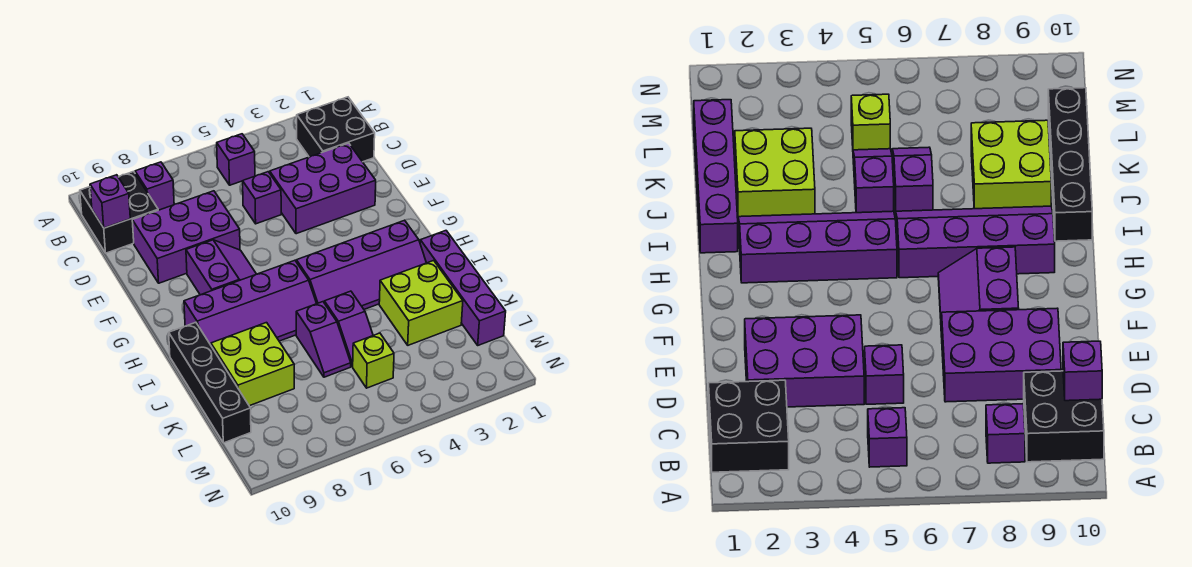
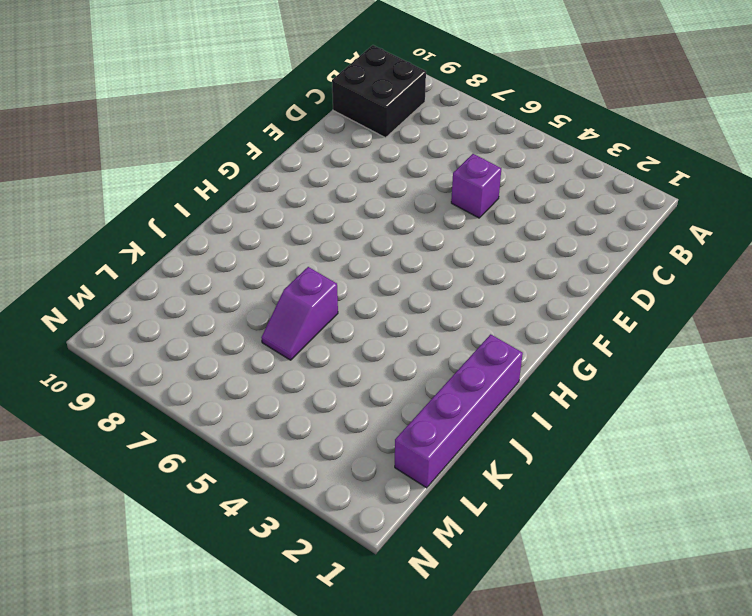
none -> black 2x2 brick [297,97,375,162]
none -> purple 1x1 brick [217,134,255,185]
none -> purple 1x1 brick [135,162,174,210]

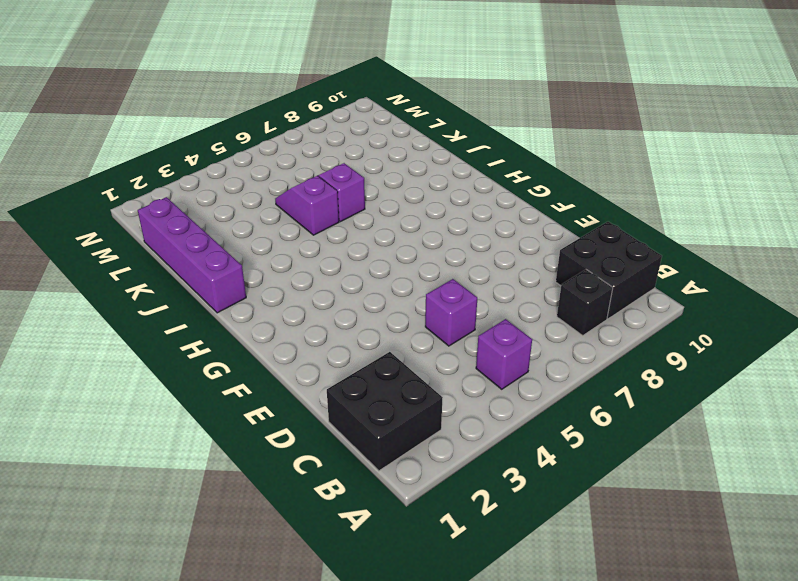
black 1x1 brick [557,269,613,336] -> purple 1x1 brick [135,162,174,210]
none -> purple 2x3 brick [270,143,376,234]
none -> purple 2x3 brick [132,191,240,283]
none -> purple 2x2 slope [186,240,256,295]

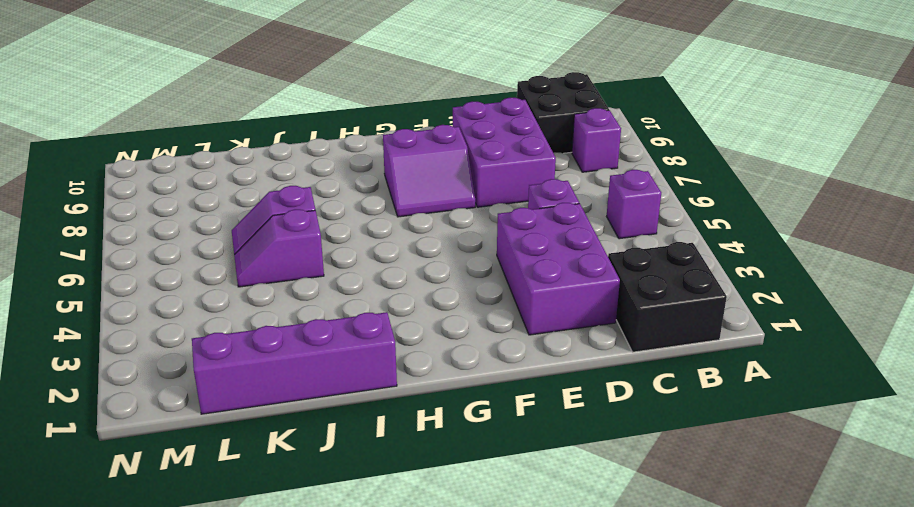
none -> purple 2x4 slope [296,220,426,309]
none -> purple 2x4 slope [184,260,317,345]
none -> black 1x4 brick [169,322,251,443]

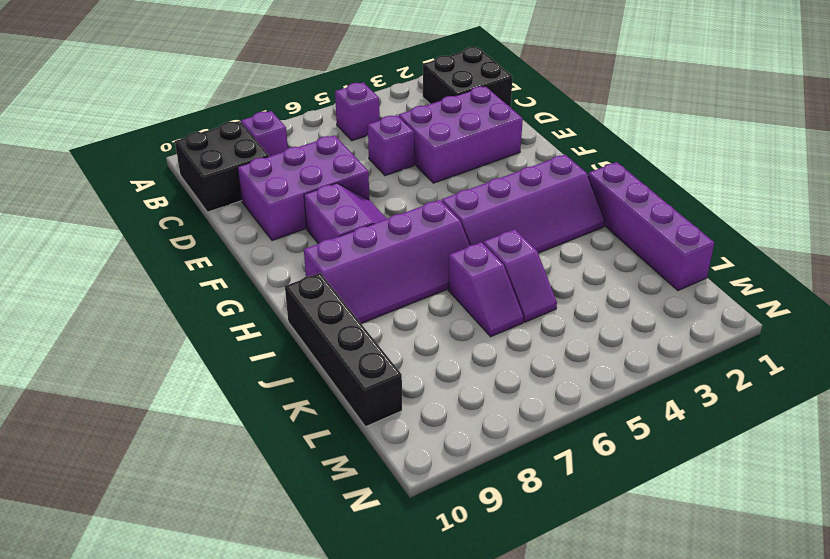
none -> lime 2x2 brick [379,260,463,345]
none -> lime 2x2 brick [211,323,294,406]
none -> lime 1x1 brick [353,333,394,388]

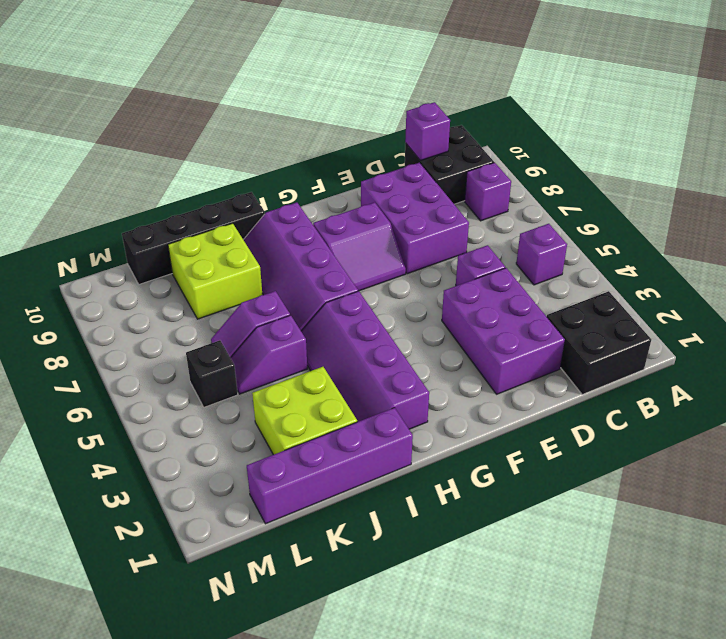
black 1x1 brick [186,340,238,407] -> lime 1x1 brick [353,333,394,388]

